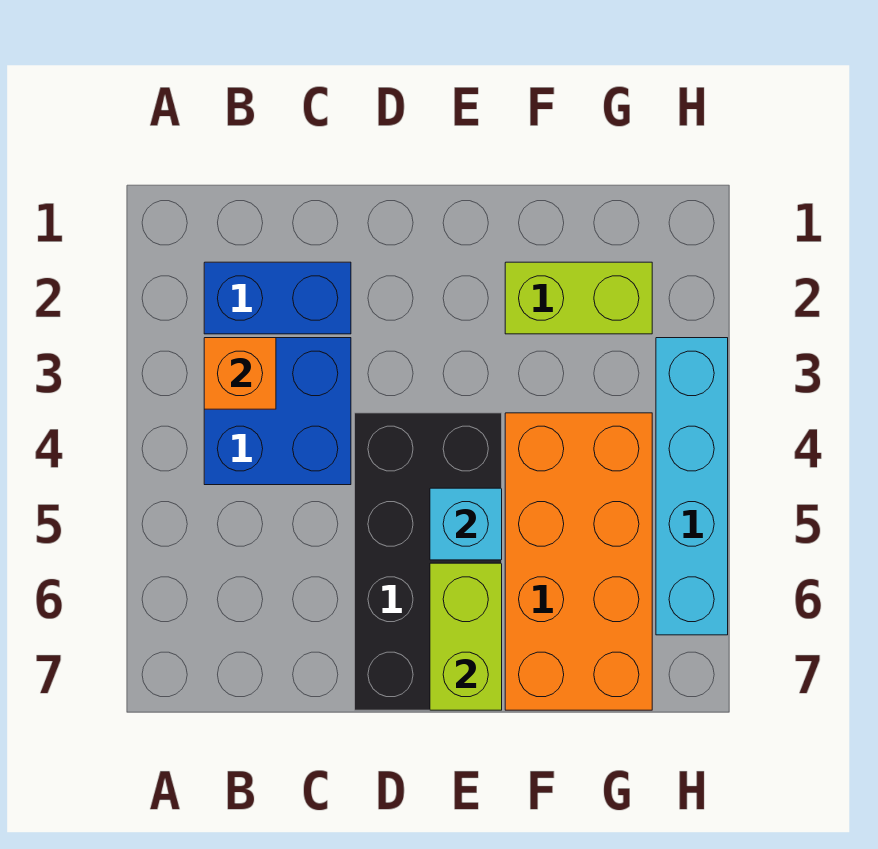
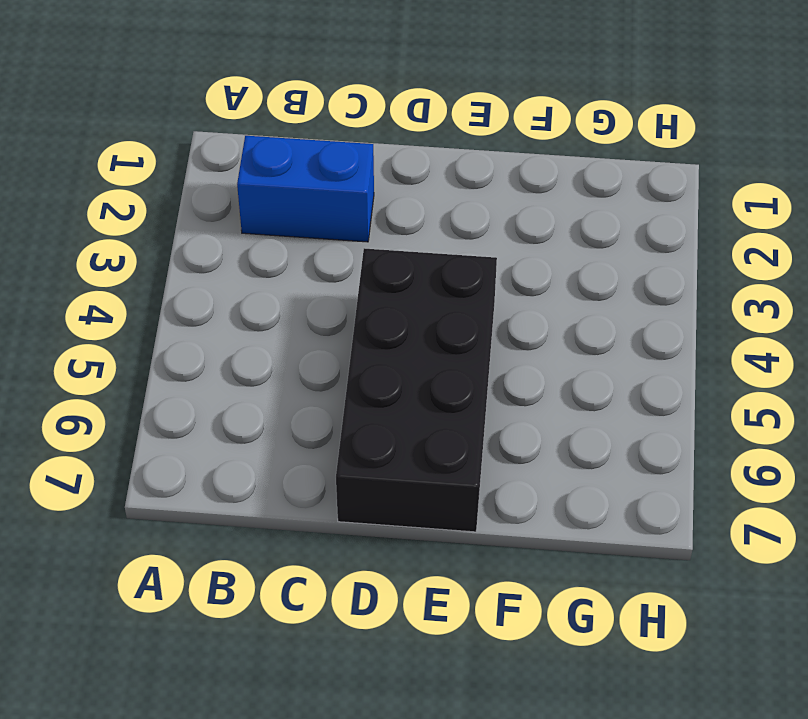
none -> blue 2x2 brick [204,338,351,485]
none -> lime 1x2 brick [505,262,652,334]

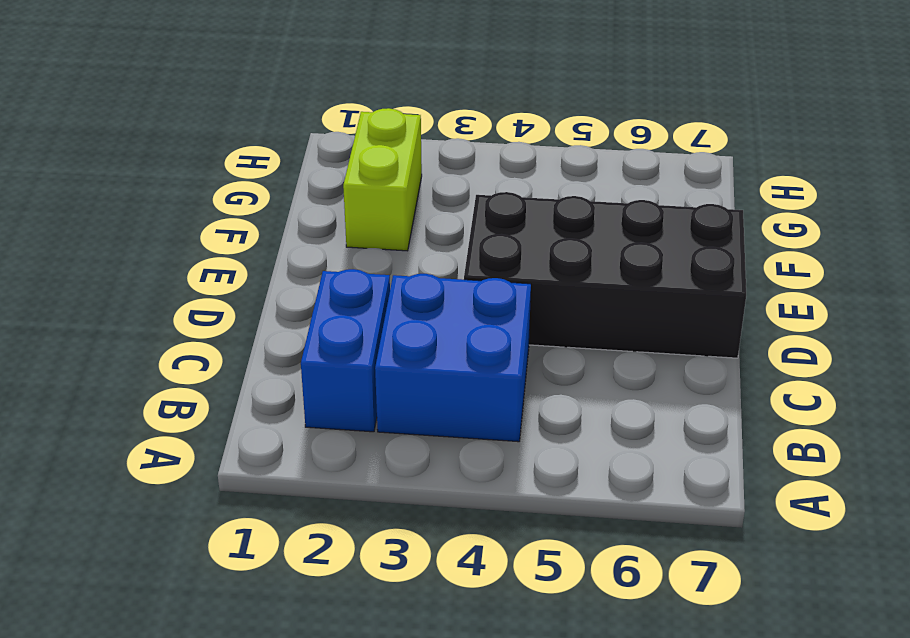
none -> orange 2x4 brick [505,413,652,710]
none -> cyan 1x4 brick [656,338,728,635]

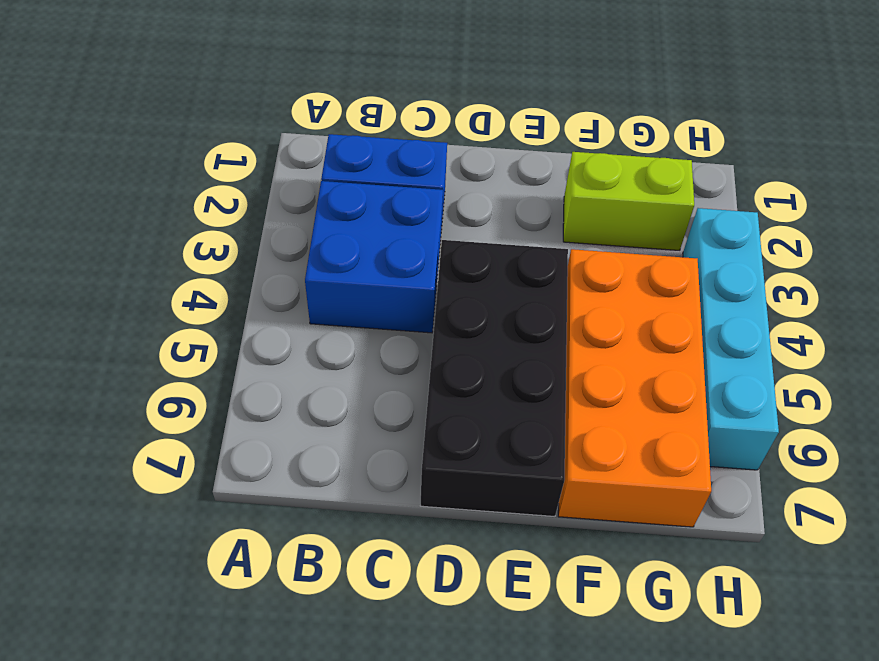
none -> orange 1x1 brick [204,338,276,409]
none -> cyan 1x1 brick [430,488,502,560]

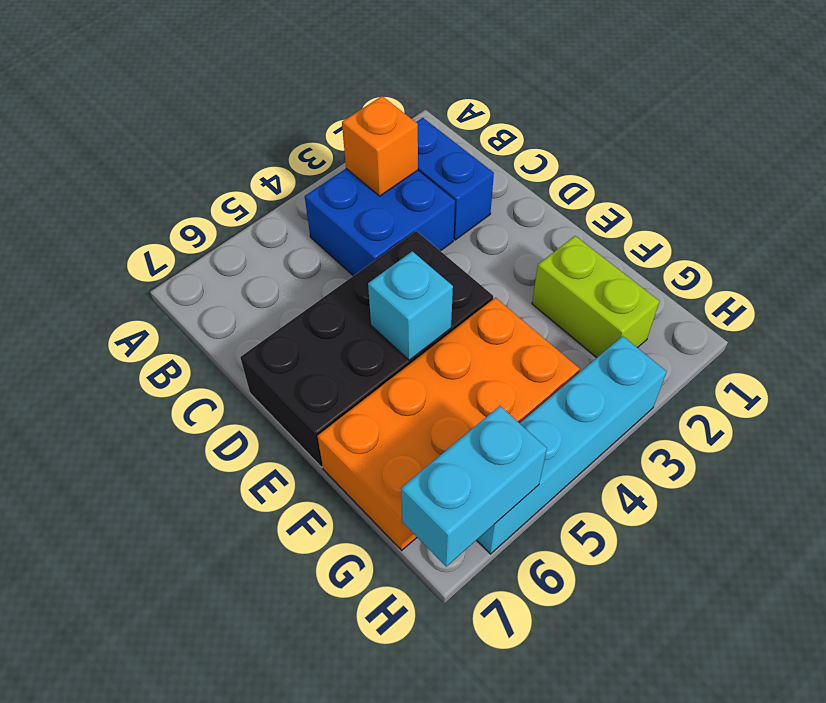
cyan 1x2 brick [401,406,547,566] -> none
none -> lime 1x2 brick [430,563,502,710]

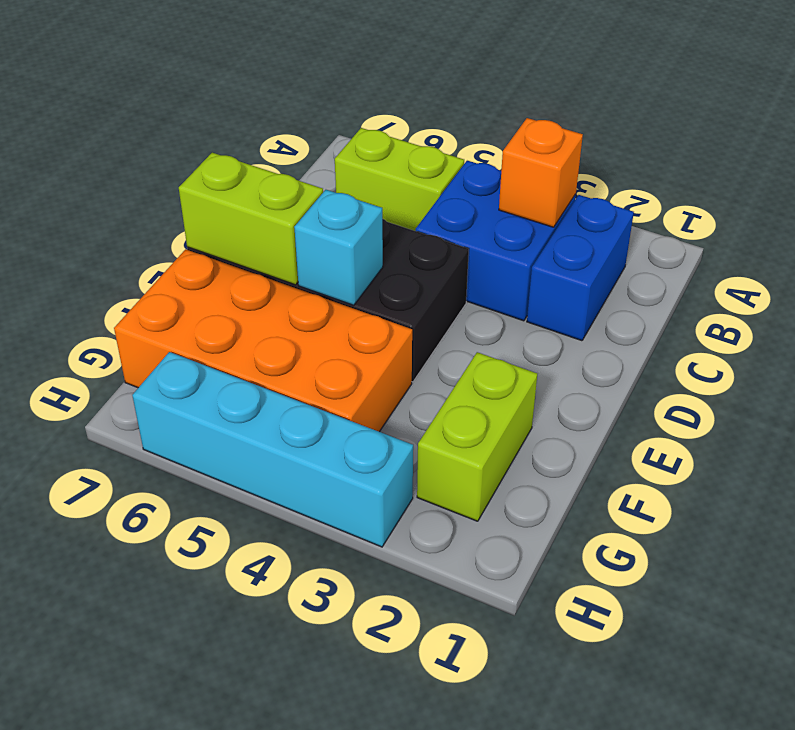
lime 1x2 brick [335,128,464,231] -> none

